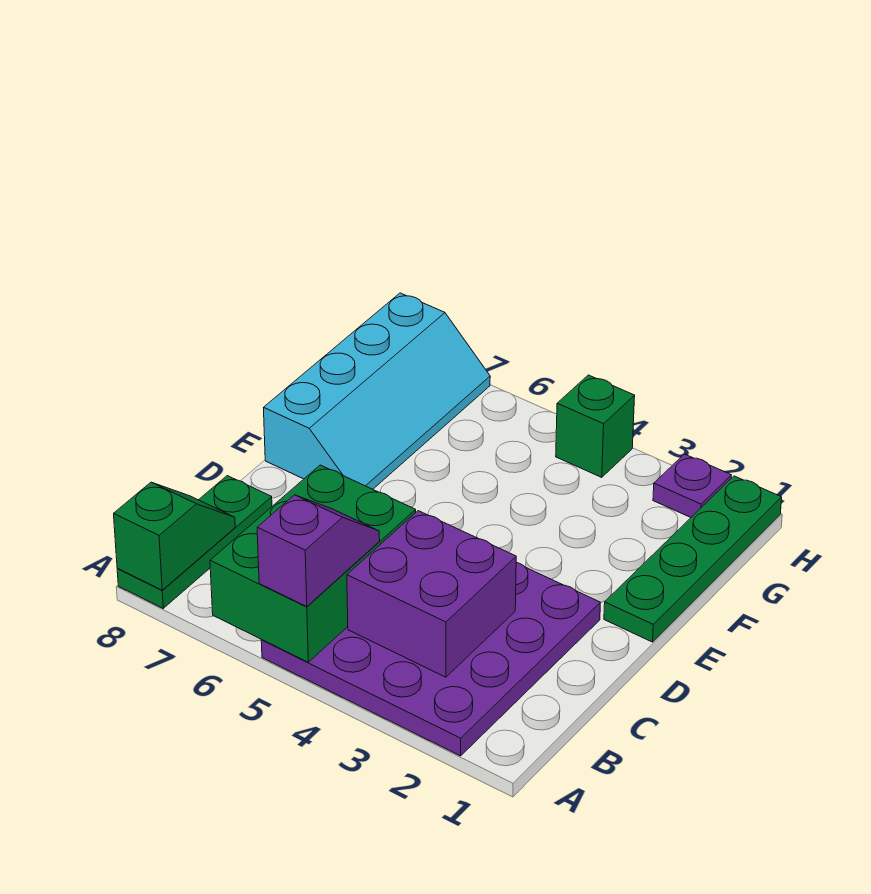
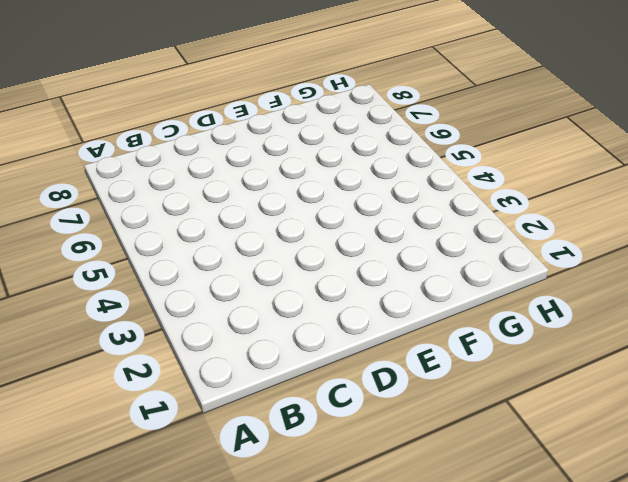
none -> purple 4x4 plate [261,563,600,756]
none -> green 1x3 plate [117,476,272,608]

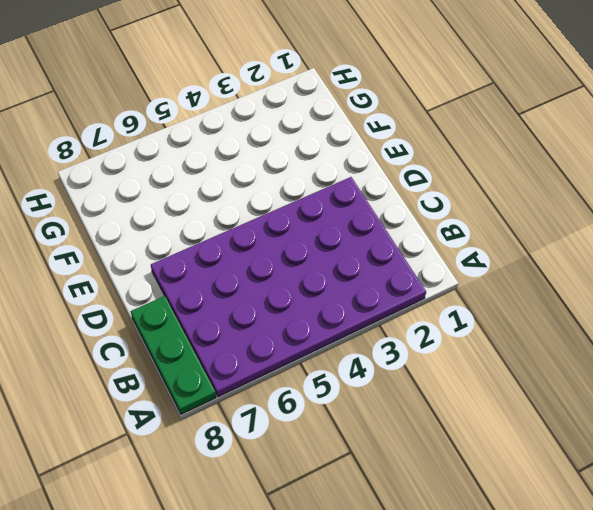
purple 4x6 plate [151,177,426,397] -> purple 4x4 plate [261,563,600,756]
none -> green 1x4 plate [604,476,782,642]
none -> cyan 2x4 slope [264,293,490,489]

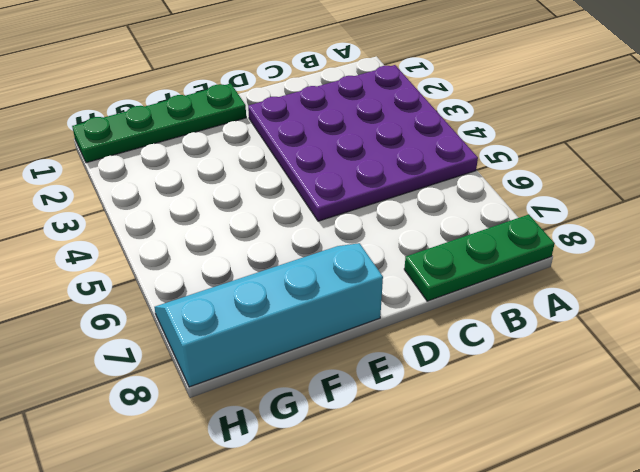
none -> purple 1x1 plate [653,454,731,517]
none -> green 1x1 brick [556,375,635,477]

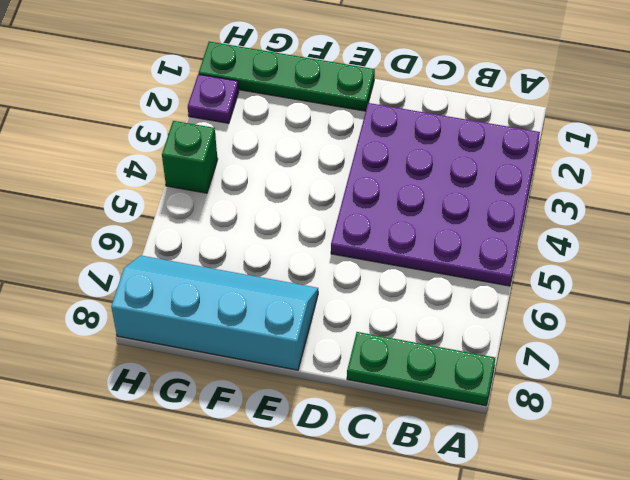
none -> green 2x3 brick [210,465,416,662]
none -> green 1x2 slope [114,482,235,590]

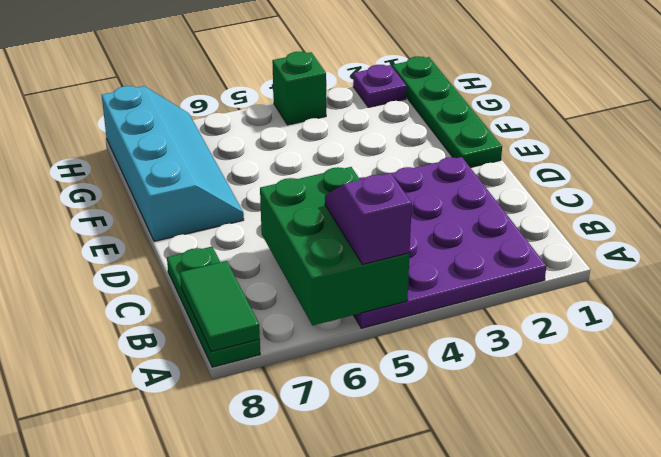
green 1x2 tile [180,261,260,352] -> green 1x2 slope [114,482,235,590]
none -> purple 2x2 brick [347,511,516,677]

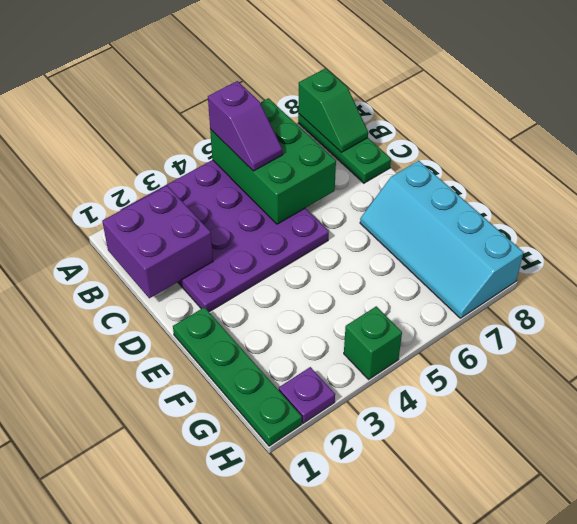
purple 2x2 brick [102,186,213,298] -> purple 2x2 brick moved to [347,511,516,677]

